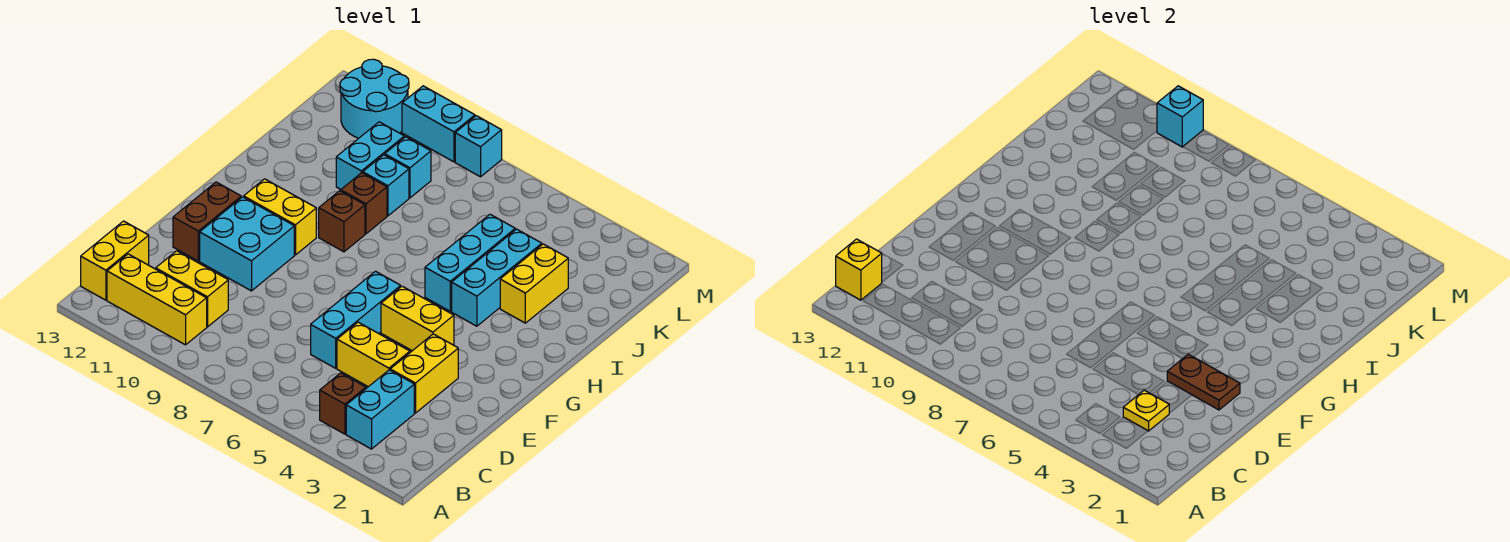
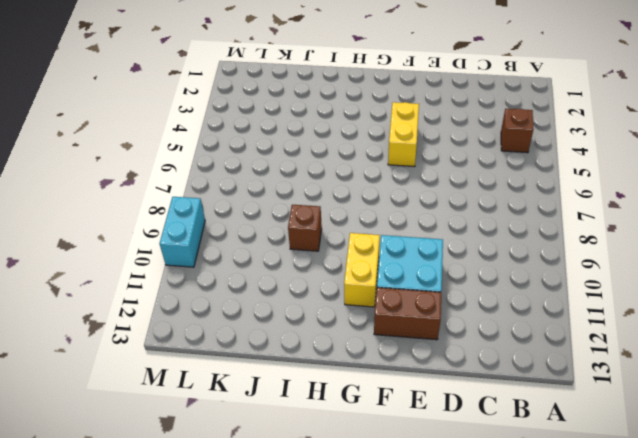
none -> cyan 1x2 brick [346,370,414,449]
none -> yellow 1x3 brick [107,254,207,345]
none -> yellow 1x2 brick [81,221,149,300]

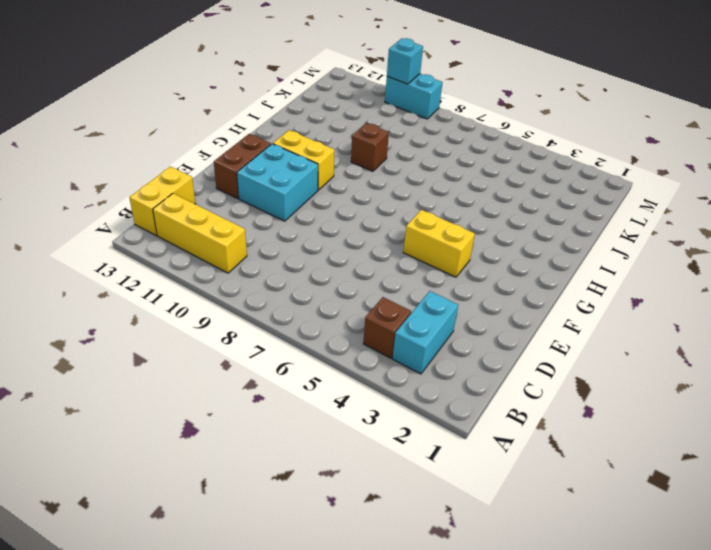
none -> yellow 1x2 brick [156,251,228,327]
none -> yellow 1x2 brick [390,334,458,413]
none -> yellow 1x2 brick [337,322,410,387]

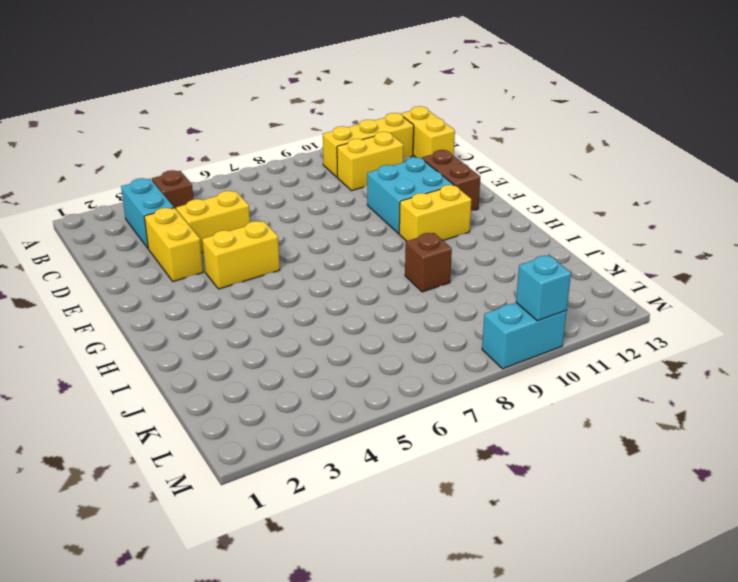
none -> cyan 1x3 brick [311,271,401,368]
none -> cyan 1x3 brick [452,229,542,326]
none -> cyan 1x3 brick [425,214,515,311]

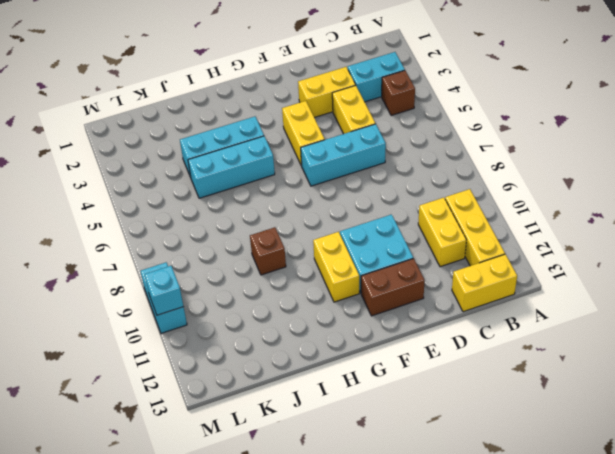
none -> brown 1x1 brick [319,191,365,252]
none -> yellow 1x2 brick [500,244,568,323]
none -> cyan 1x1 brick [363,155,409,216]

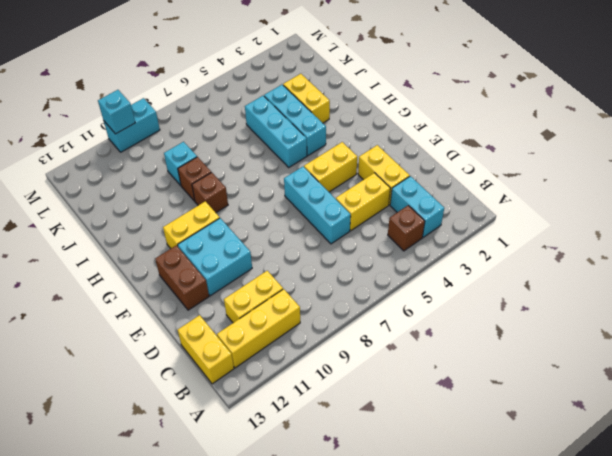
none -> cyan 1x2 brick [336,122,404,189]
none -> cyan 1x1 brick [385,137,431,198]
none -> cyan 2x2 round brick [340,59,409,138]

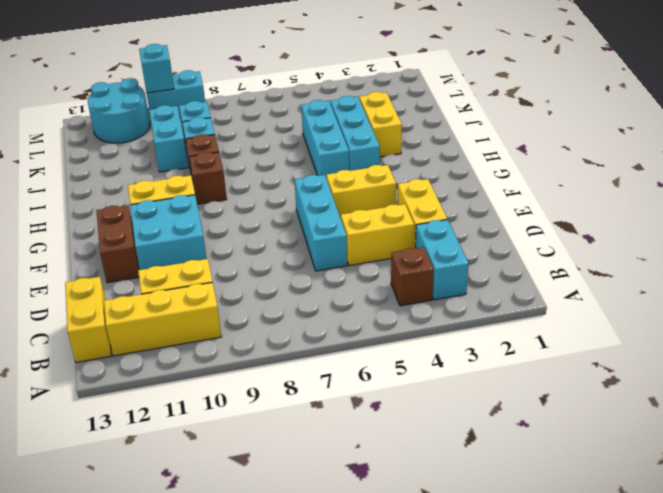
none -> cyan 1x1 brick [455,116,502,177]
none -> yellow 1x1 brick [836,239,882,300]
none -> yellow 1x1 plate [1123,390,1169,431]

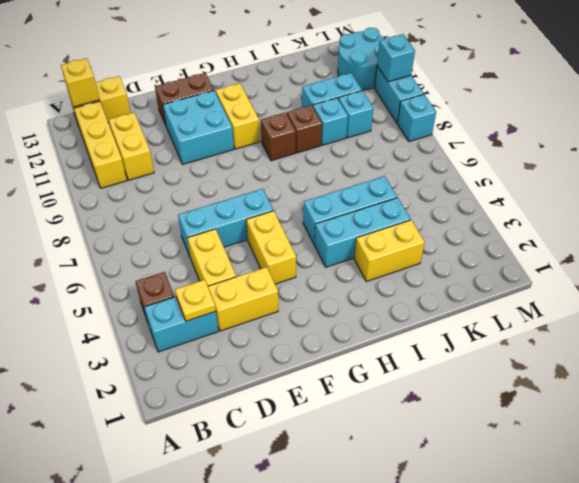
none -> brown 1x2 plate [1167,354,1240,410]

